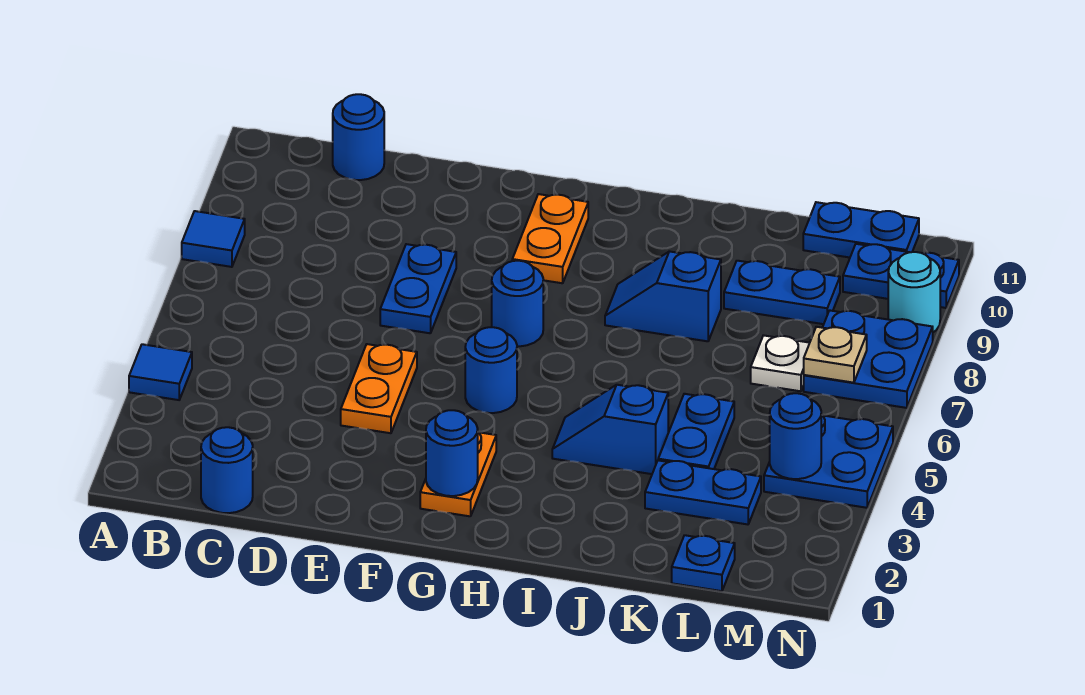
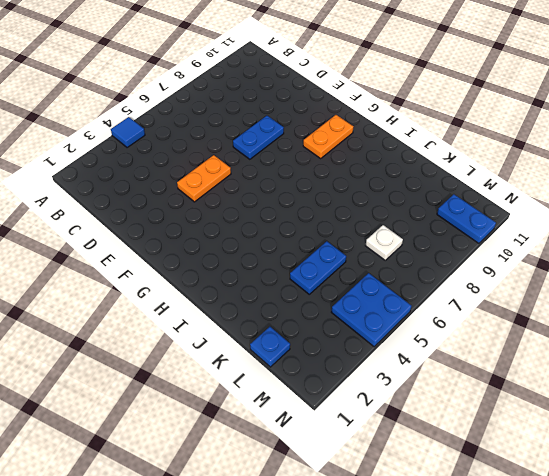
none -> blue 1x1 tile [182,211,245,267]
none -> blue 1x1 round brick [201,427,253,513]
none -> blue 1x1 round brick [333,94,384,180]

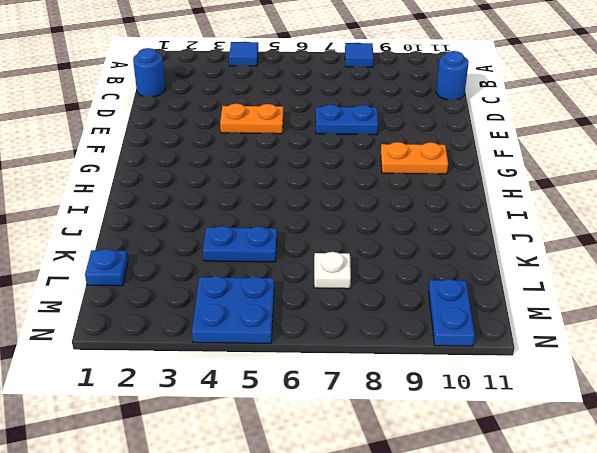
none -> orange 1x2 plate [420,432,496,516]
none -> blue 1x1 round brick [465,327,517,413]
none -> blue 1x1 round brick [492,261,543,346]

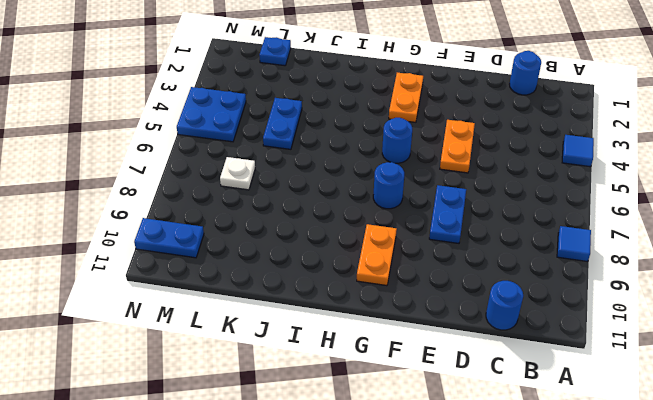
none -> blue 1x2 slope [552,385,668,474]
none -> blue 1x2 slope [605,251,721,341]
none -> blue 1x2 plate [645,460,761,524]

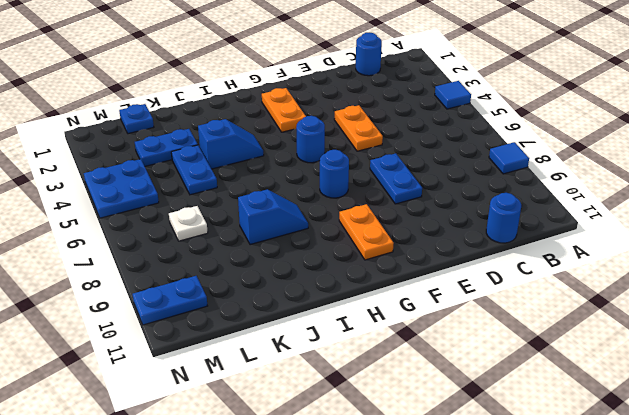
none -> blue 1x2 plate [724,261,840,324]
none -> blue 1x2 plate [803,202,919,258]
none -> blue 2x2 plate [804,310,933,408]

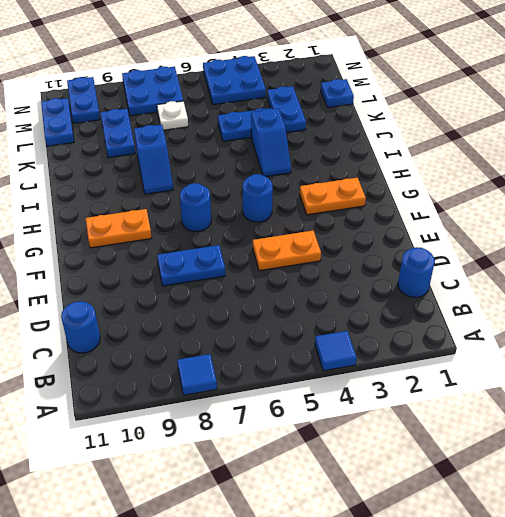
none -> cyan 1x1 round brick [888,252,940,332]
none -> blue 1x1 round brick [426,410,478,496]
none -> blue 1x1 round brick [770,393,821,479]

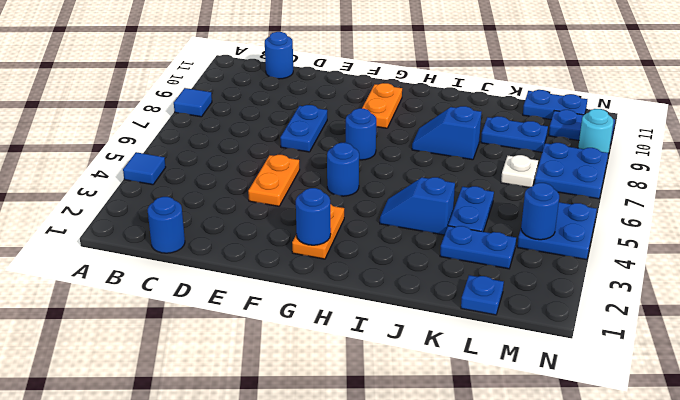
none -> tan 1x1 plate [804,327,867,383]

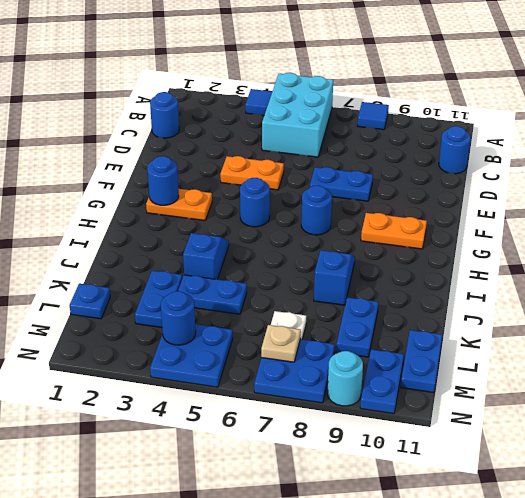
cyan 2x3 brick [262,73,333,157] -> none

